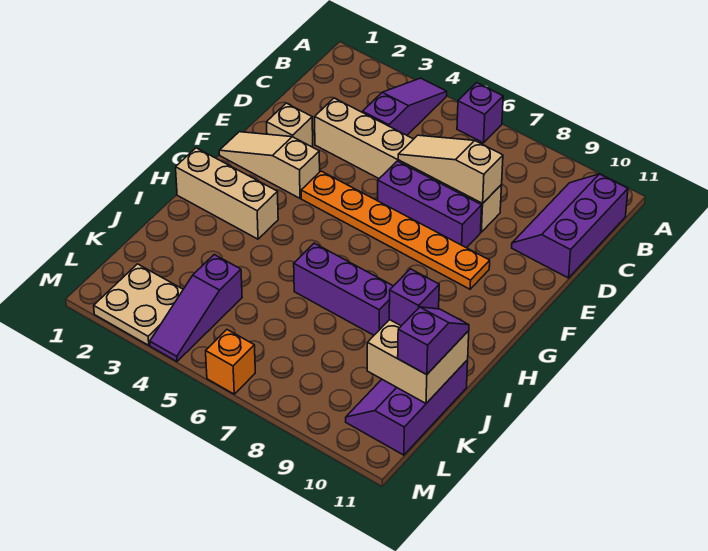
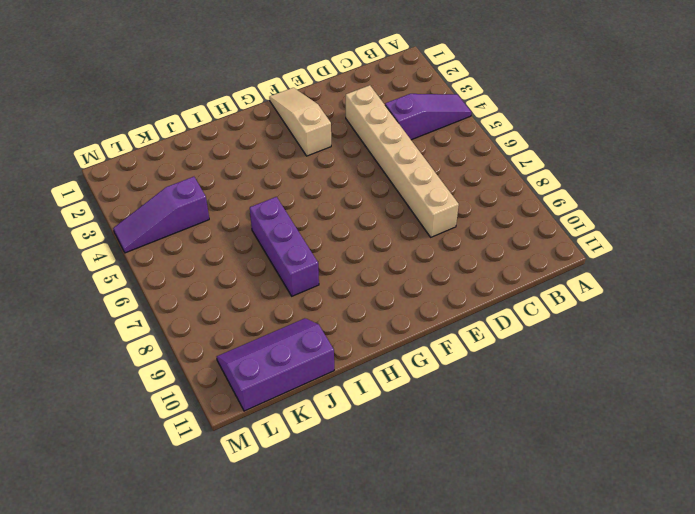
none -> purple 1x1 brick [457,83,503,143]
none -> purple 2x3 slope [512,174,628,278]
none -> tan 1x1 brick [267,103,313,147]

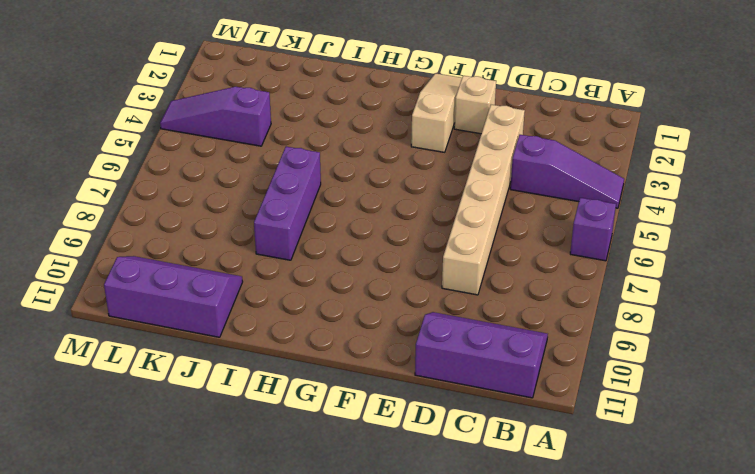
none -> purple 1x3 brick [378,161,482,248]
none -> orange 1x6 plate [301,171,490,289]
none -> tan 1x3 brick [176,148,278,239]

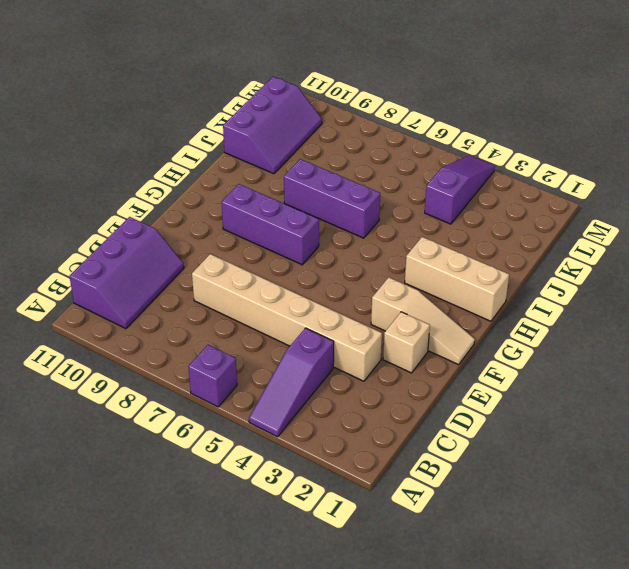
purple 1x3 brick [222,184,319,265] -> purple 1x3 brick moved to [378,161,482,248]
none -> orange 1x6 plate [301,171,490,289]
none -> tan 2x2 plate [94,264,183,345]
none -> orange 1x1 brick [206,330,255,394]

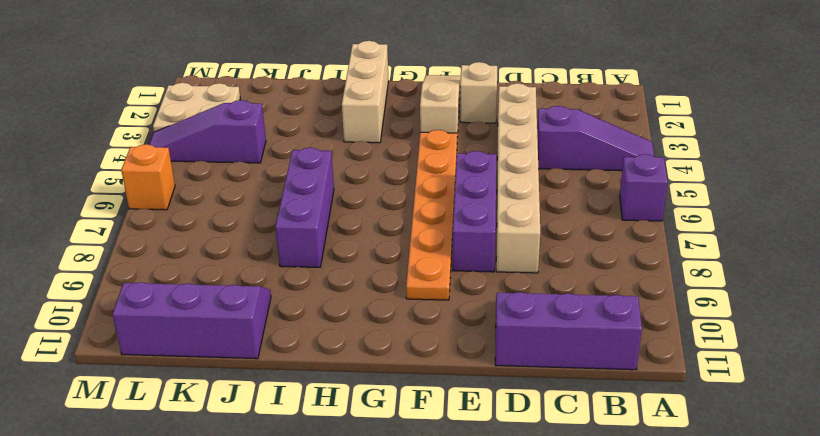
none -> tan 1x3 slope [398,135,503,204]
none -> tan 2x2 brick [367,320,469,403]
none -> purple 1x1 brick [389,269,439,326]

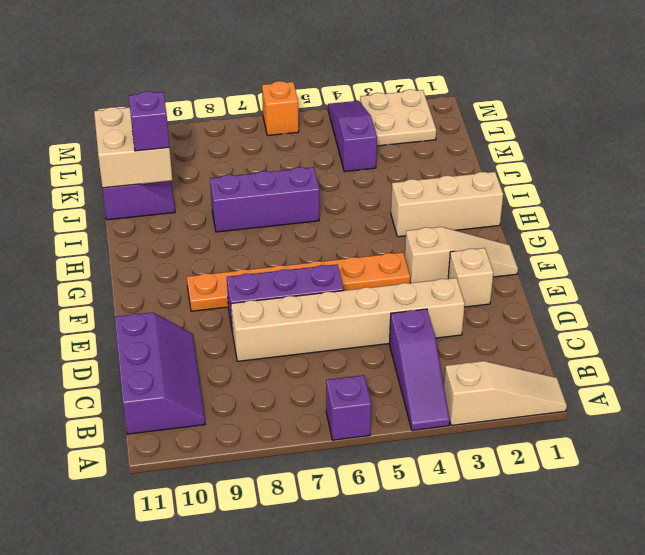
tan 1x3 slope [444,361,567,426] -> tan 1x3 slope moved to [398,135,503,204]
none -> purple 1x2 slope [398,307,469,375]

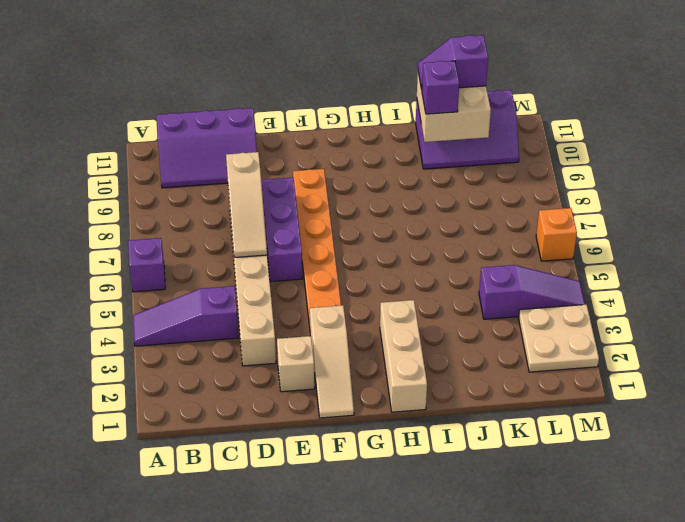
none -> purple 1x3 brick [294,243,393,335]

